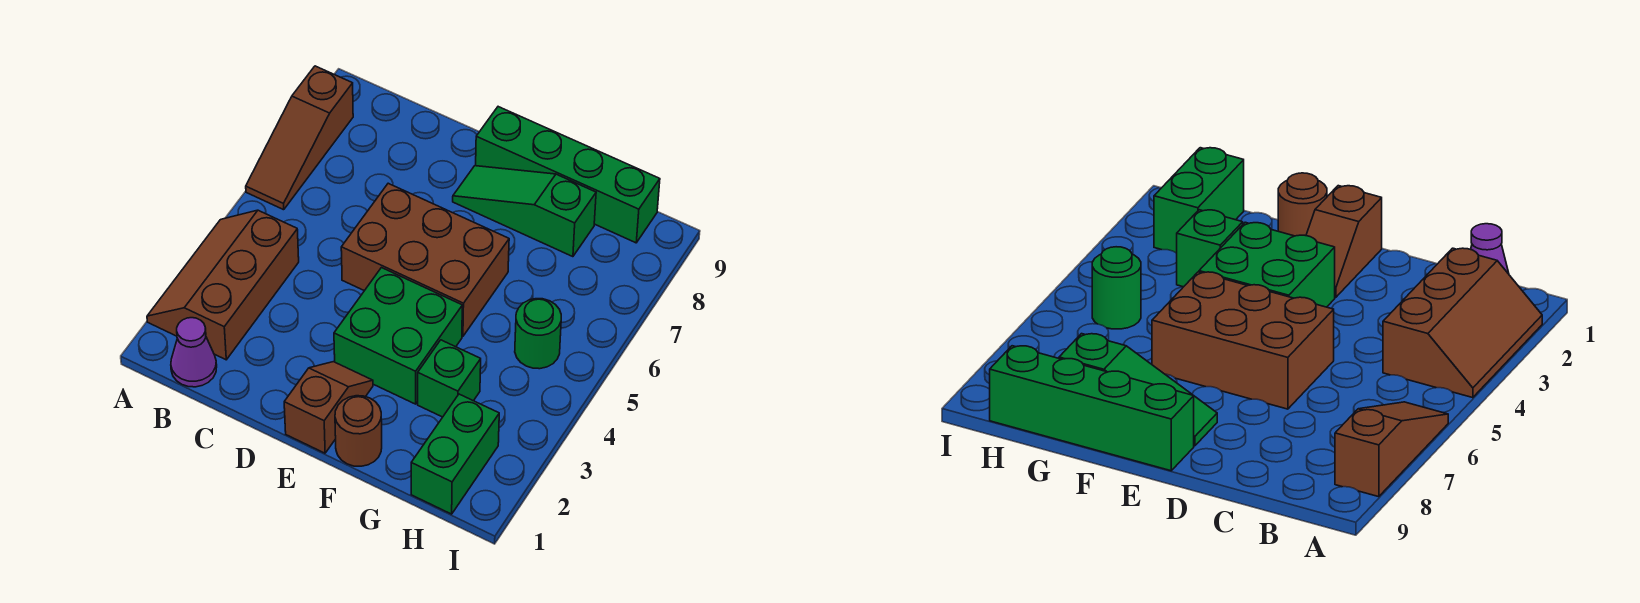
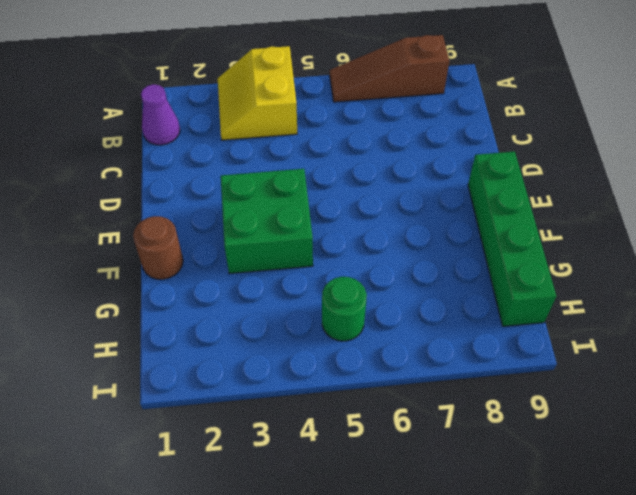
yellow 2x2 slope [218,46,297,140] -> brown 2x3 slope [147,210,299,360]
none -> brown 2x3 brick [341,183,509,336]
none -> brown 1x2 slope [284,362,373,453]
none -> green 1x3 slope [453,166,596,257]

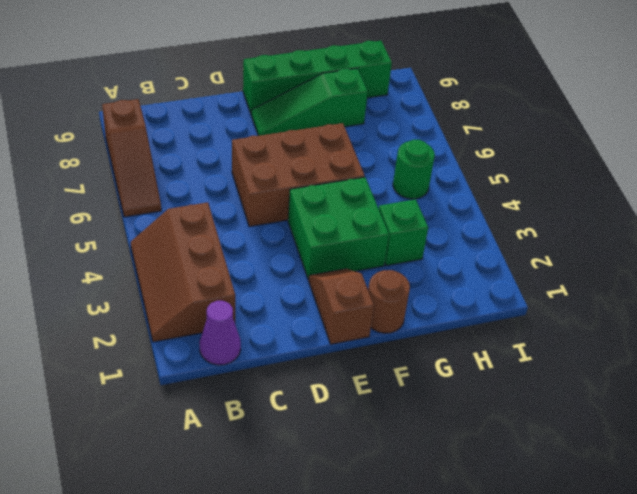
none -> green 1x2 brick [411,394,499,514]

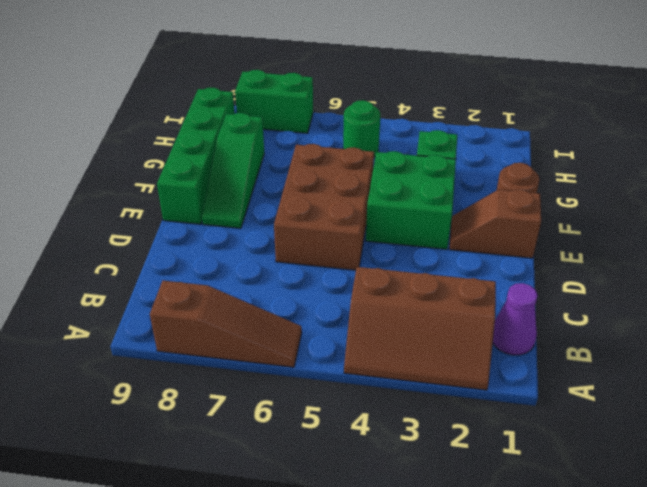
green 1x2 brick [235,70,313,133] -> green 1x2 brick moved to [411,394,499,514]

